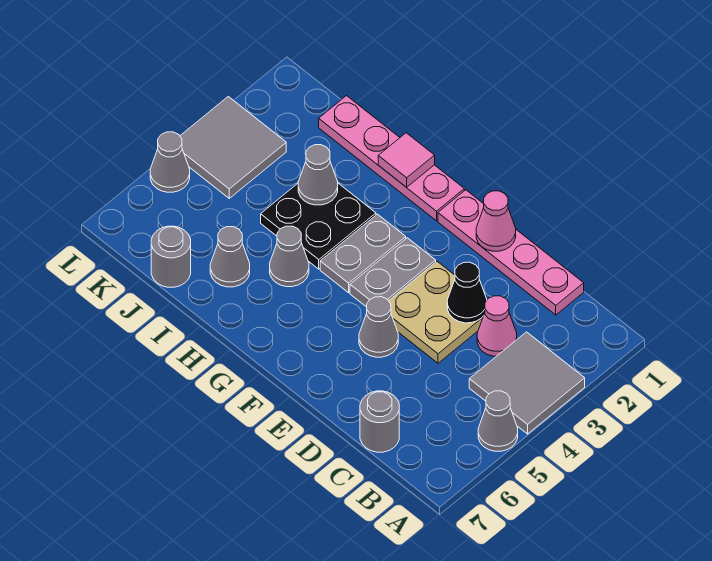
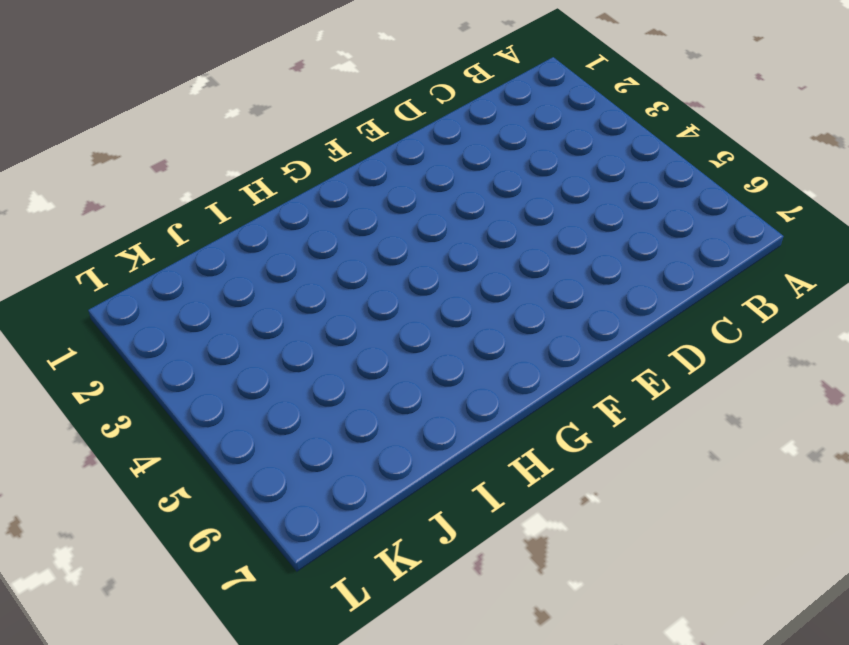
none -> grey 2x2 tile [469,332,585,434]
none -> grey 1x1 cone [478,391,518,451]
none -> pink 1x4 plate [438,190,584,315]

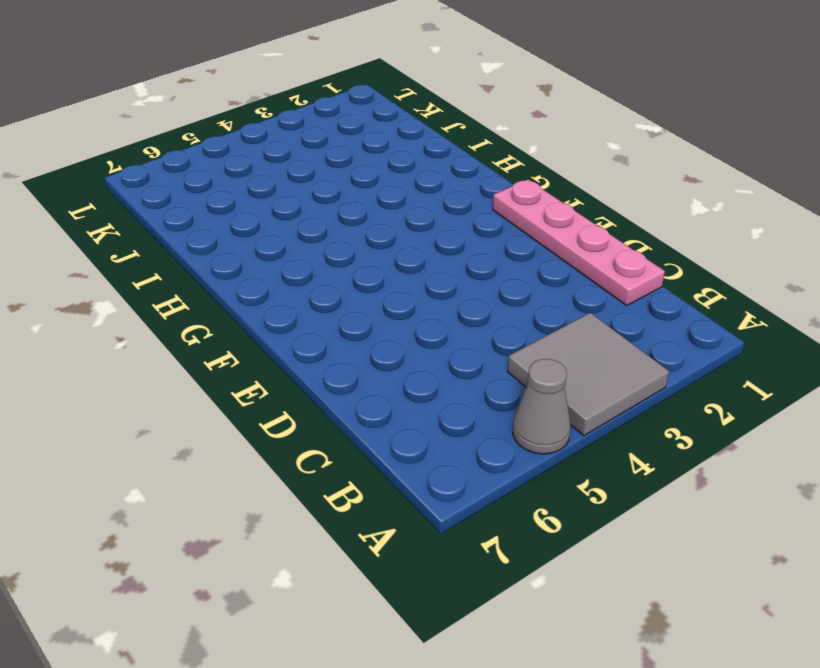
none -> pink 1x1 cone [477,296,517,356]
none -> grey 1x1 round brick [360,391,399,452]
none -> tan 2x2 plate [389,262,483,363]

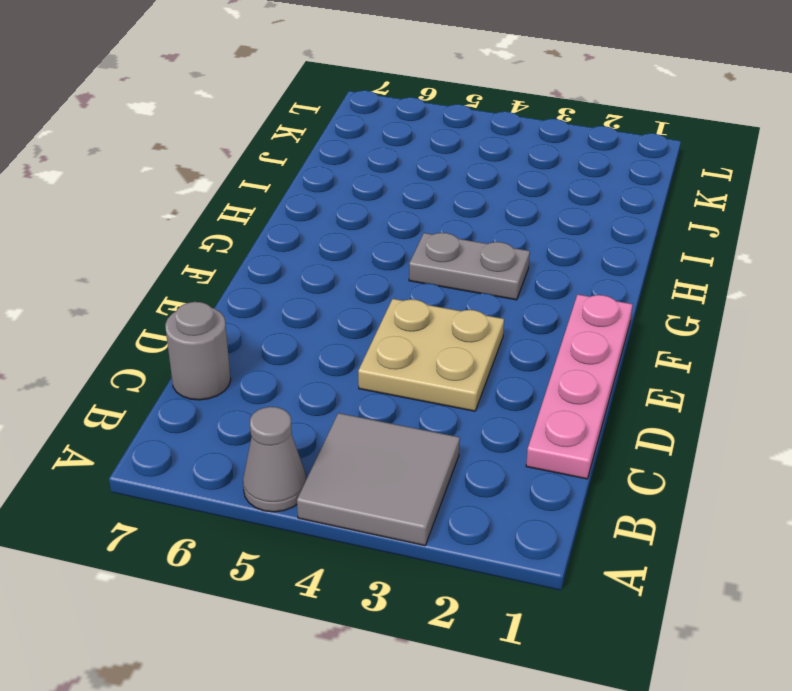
none -> pink 1x1 cone [477,296,517,356]
none -> grey 1x1 cone [359,297,398,357]
none -> grey 1x2 plate [350,238,436,307]

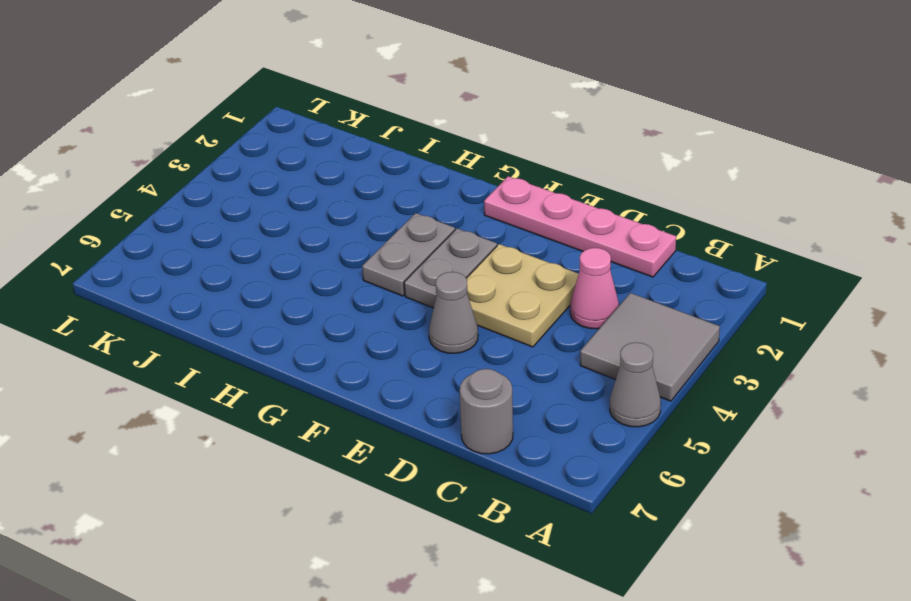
none -> pink 1x4 plate [319,96,464,221]
none -> black 2x2 plate [261,183,376,269]
none -> grey 1x1 cone [270,226,309,287]

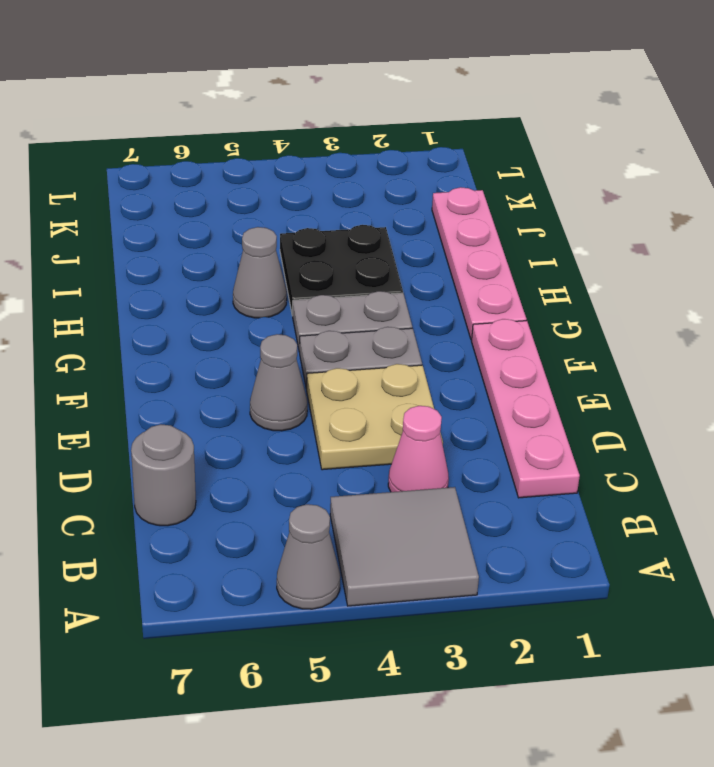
none -> grey 1x1 cone [210,227,250,287]
none -> grey 1x1 round brick [151,226,191,287]
none -> grey 2x2 tile [180,97,286,198]

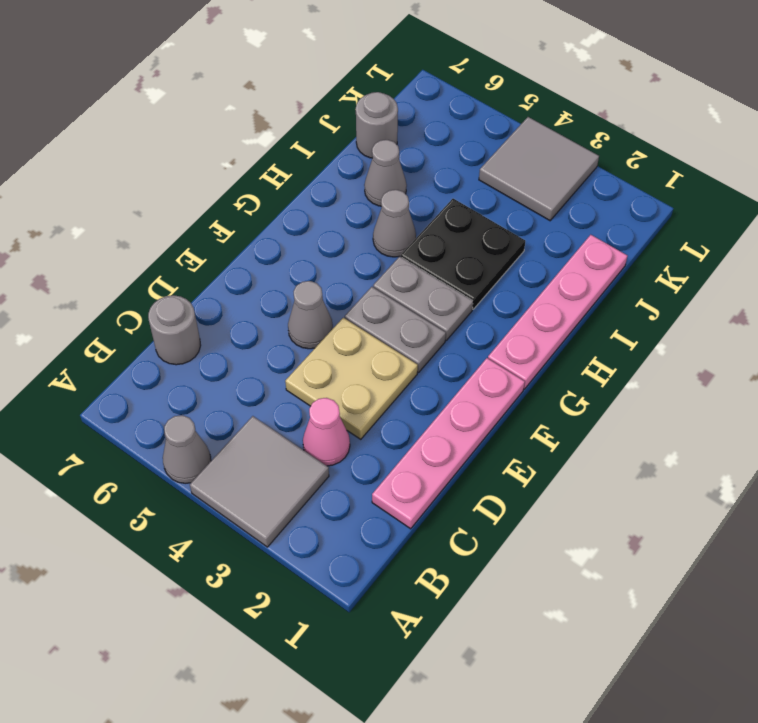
none -> grey 1x1 cone [150,132,190,192]
none -> black 1x1 cone [447,262,487,323]
none -> pink 1x1 cone [476,191,516,251]

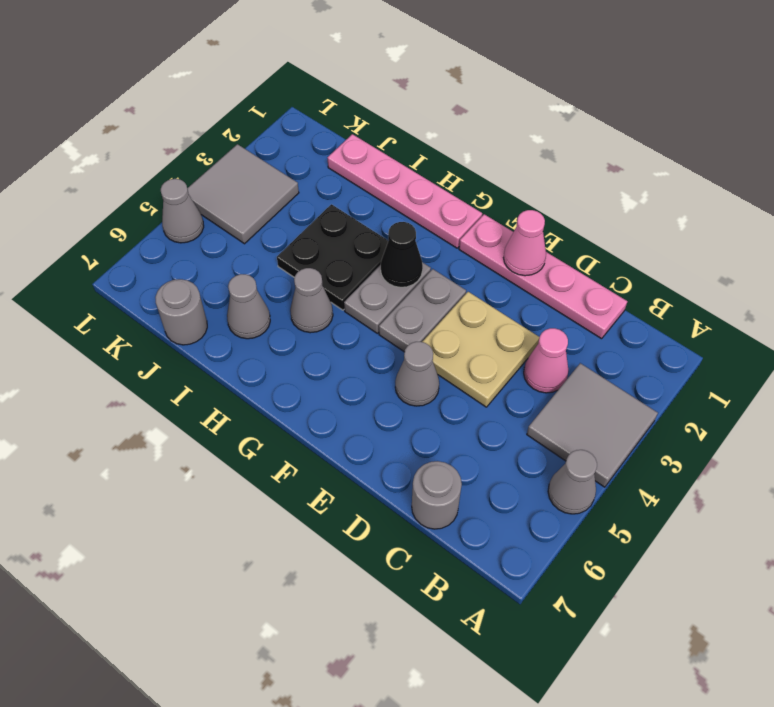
black 1x1 cone [381,222,423,287] -> black 1x1 cone moved to [447,262,487,323]
none -> pink 1x1 tile [378,133,435,187]
none -> grey 1x1 cone [298,145,338,205]

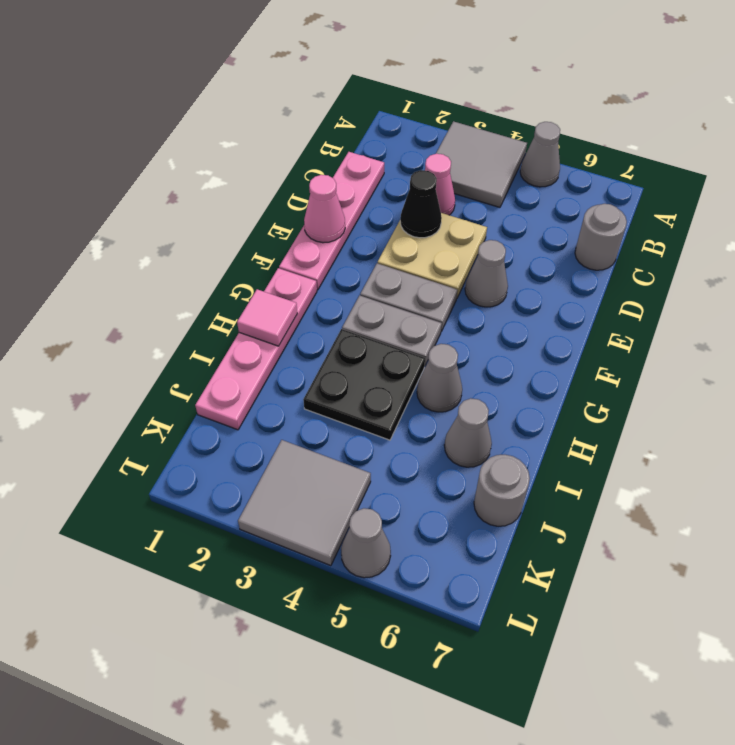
none -> grey 1x1 cone [298,145,338,205]

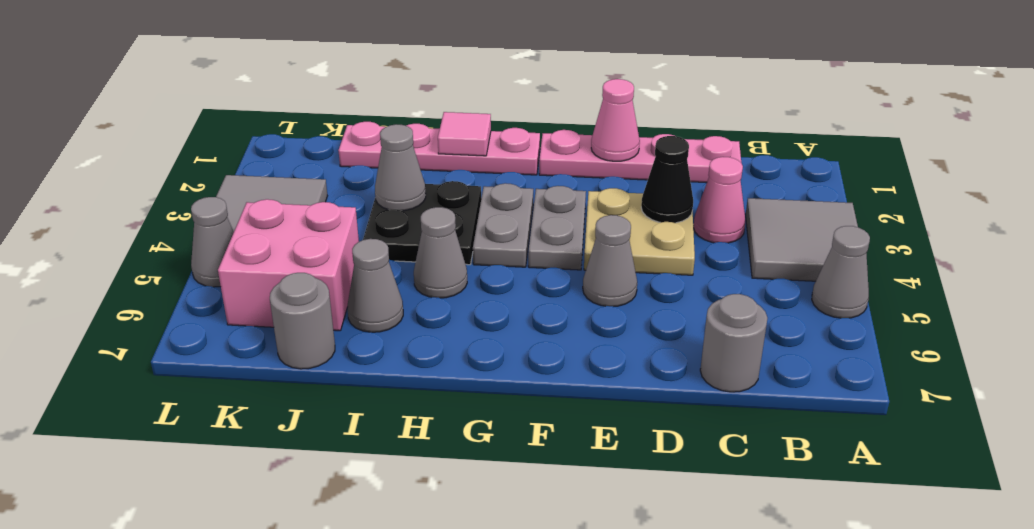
pink 2x2 brick [218,199,359,331] -> none

